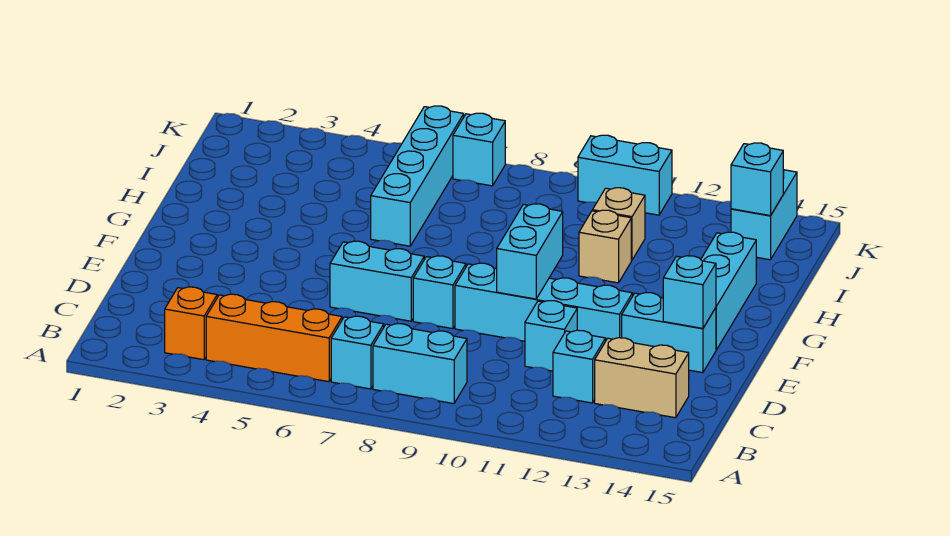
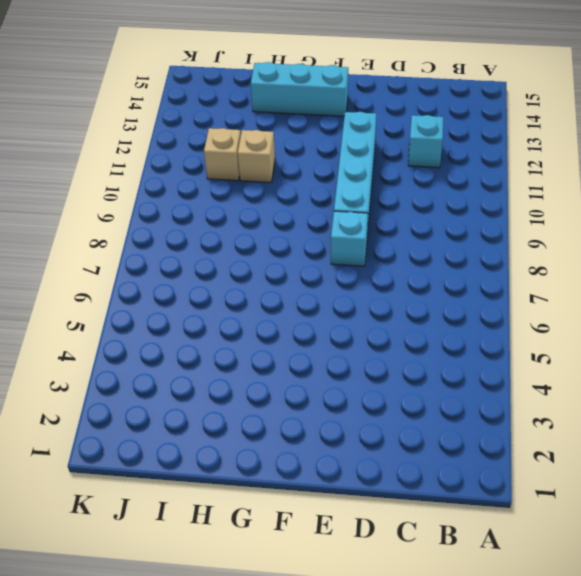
none -> orange 1x1 brick [165,287,217,360]
none -> orange 1x3 brick [206,294,342,382]
none -> cyan 1x1 brick [331,316,384,389]

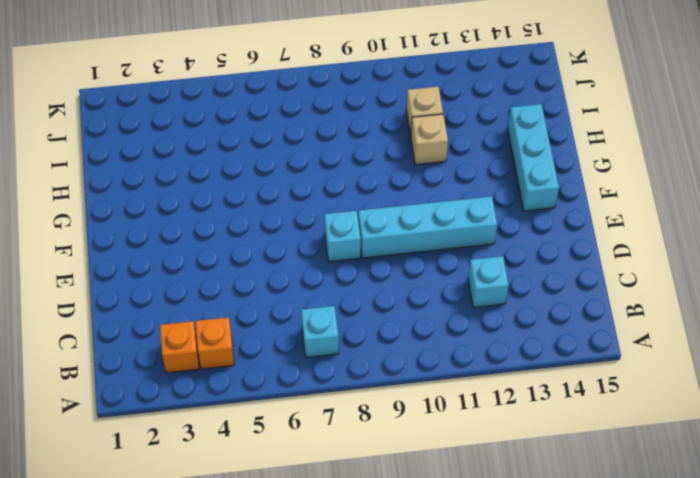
orange 1x1 brick [195,317,234,369] -> orange 1x3 brick [206,294,342,382]
none -> cyan 1x2 brick [373,324,467,404]
none -> tan 1x2 brick [595,338,689,418]
none -> cyan 1x1 brick [525,301,577,371]

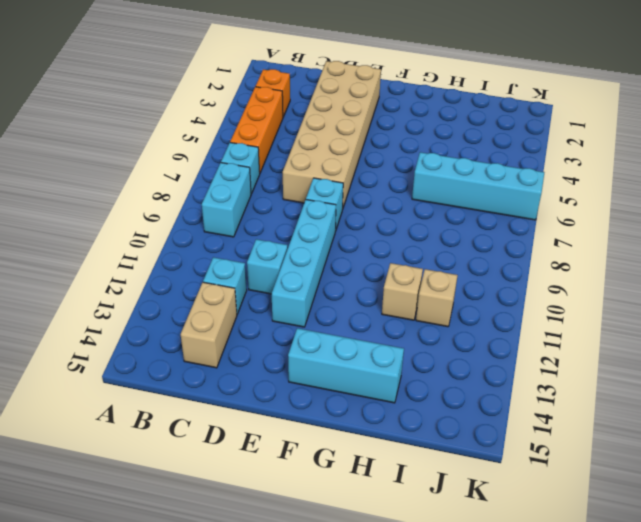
tan 2x6 brick [283,61,381,207] -> cyan 1x2 brick [330,241,424,321]
none -> cyan 1x2 brick [622,293,716,373]
none -> cyan 1x2 brick [731,170,797,260]
none -> cyan 1x1 brick [453,113,505,186]

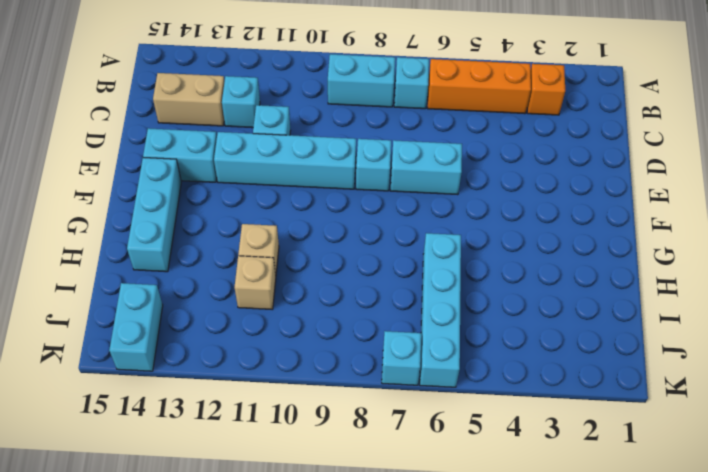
none -> cyan 1x2 brick [578,135,672,215]
none -> cyan 1x2 brick [497,204,563,299]
none -> cyan 1x1 brick [663,256,716,328]

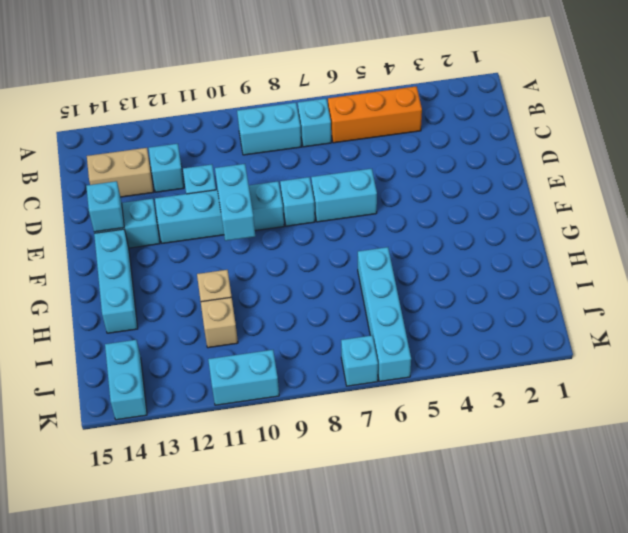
none -> orange 1x1 brick [165,287,217,360]
none -> cyan 1x1 brick [731,143,783,216]

